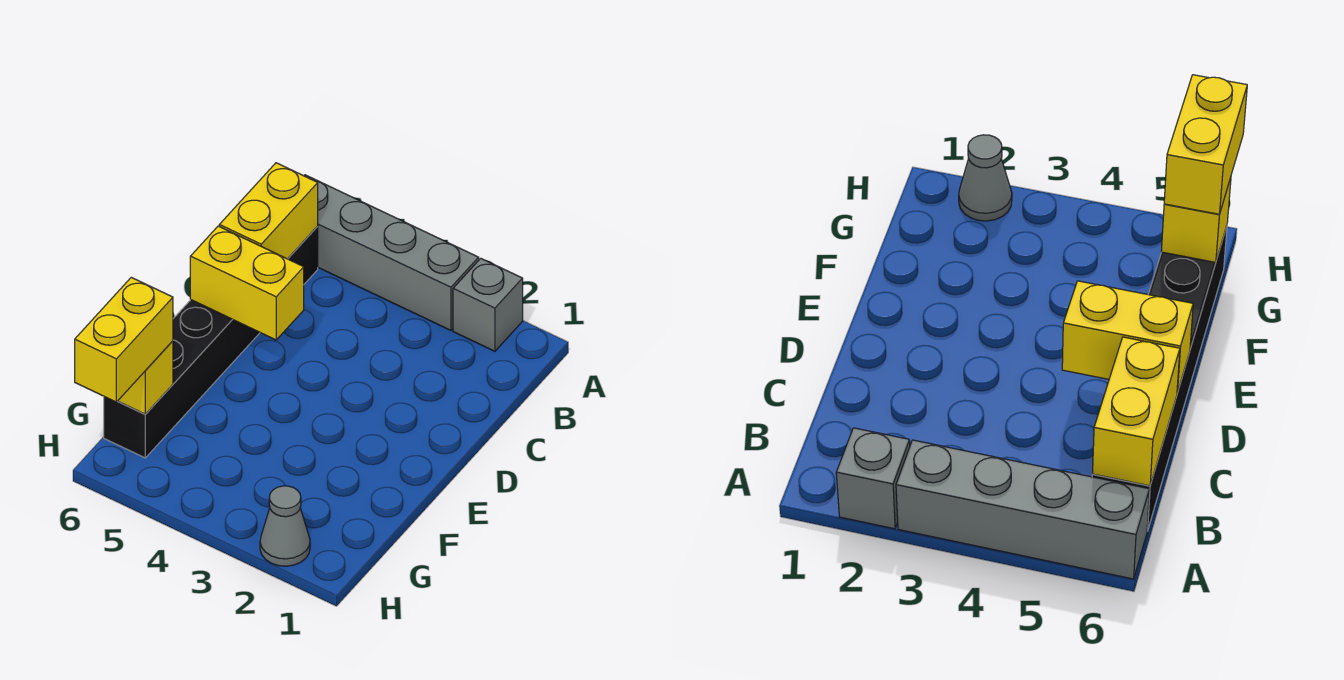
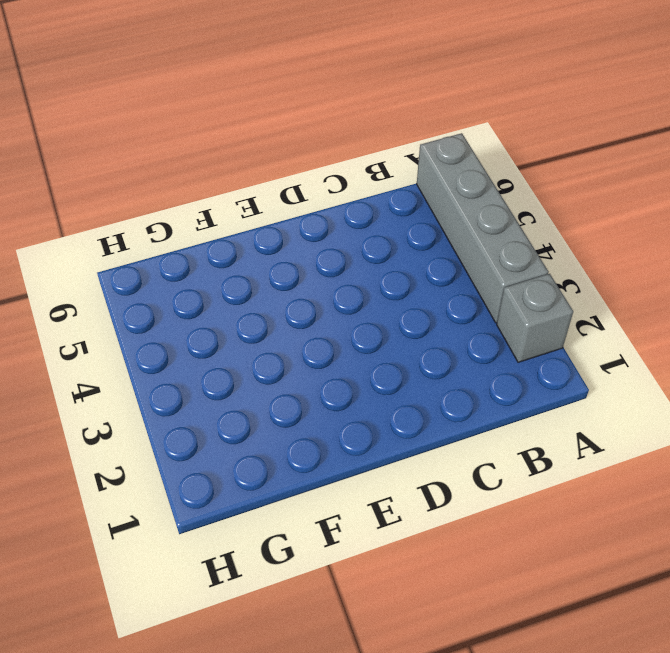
none -> black 1x6 brick [104,226,318,458]
none -> grey 1x1 cone [260,486,310,566]

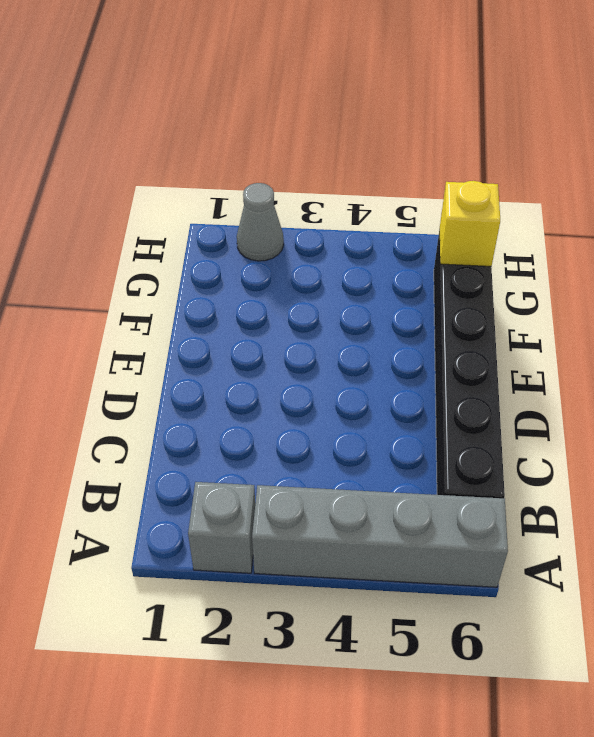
none -> yellow 1x2 brick [219,163,318,259]
none -> yellow 1x2 brick [190,226,304,340]

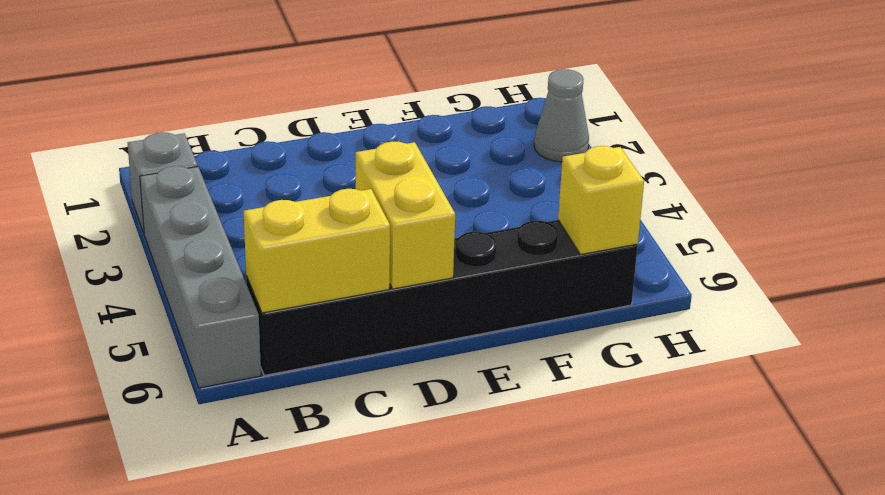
none -> yellow 1x2 brick [75,277,173,402]

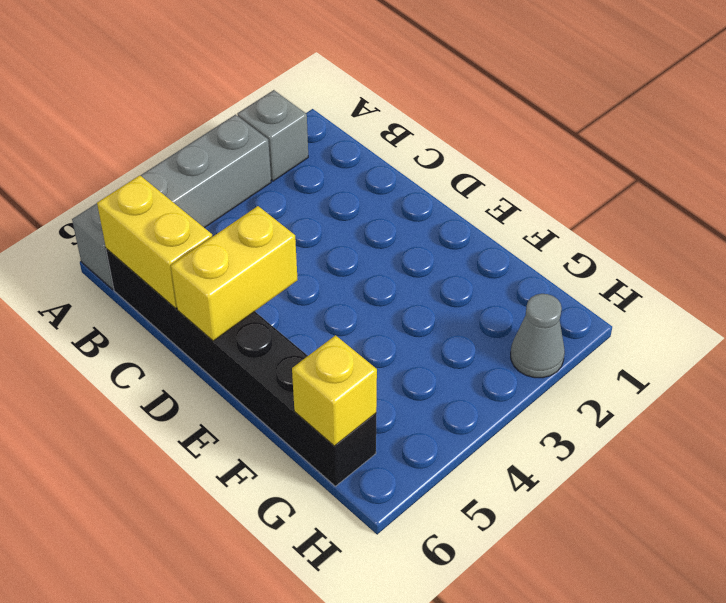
none -> yellow 1x2 brick [75,277,173,402]

